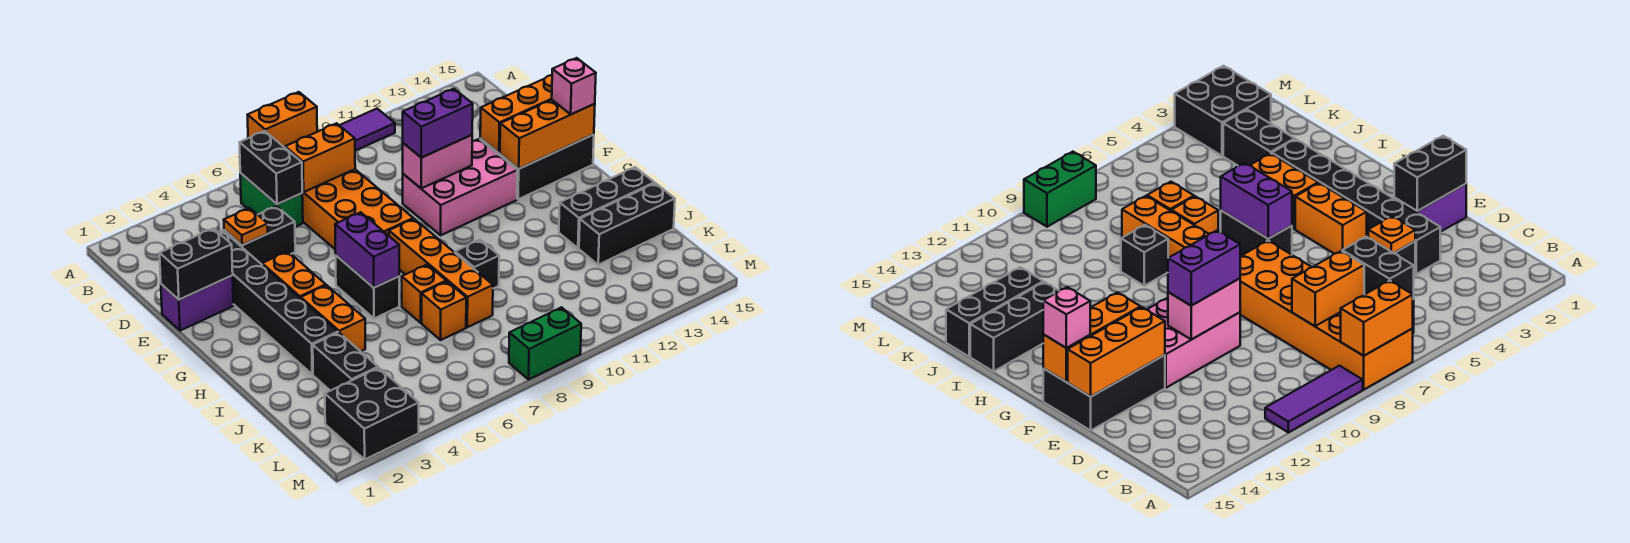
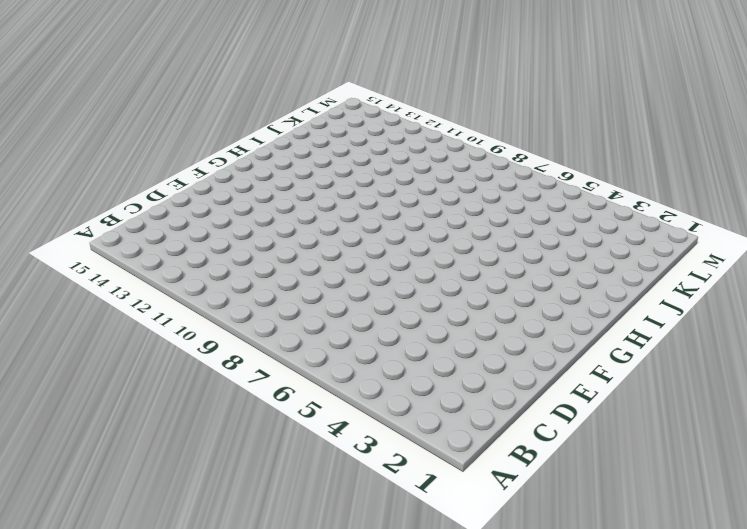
none -> orange 2x6 brick [302,169,413,249]
none -> purple 1x3 tile [340,109,395,151]
none -> green 1x2 brick [240,173,303,227]
none -> black 1x6 brick [219,231,338,374]

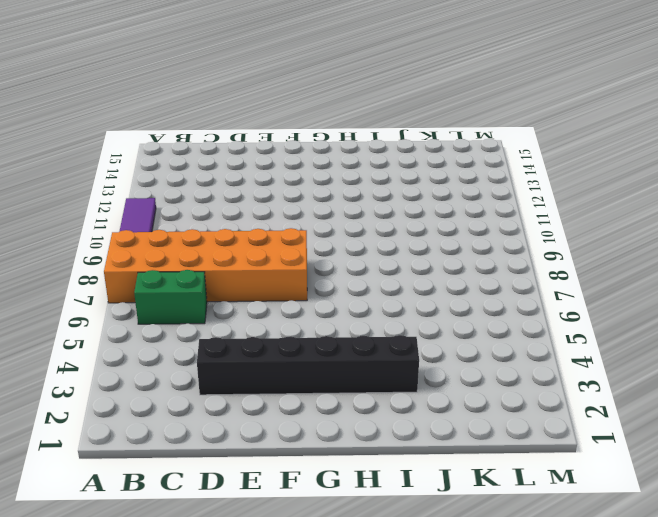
none -> black 1x2 brick [224,206,295,264]
none -> purple 1x2 brick [161,276,234,331]
none -> pink 2x3 brick [403,139,517,235]
none -> black 2x3 brick [480,135,594,199]

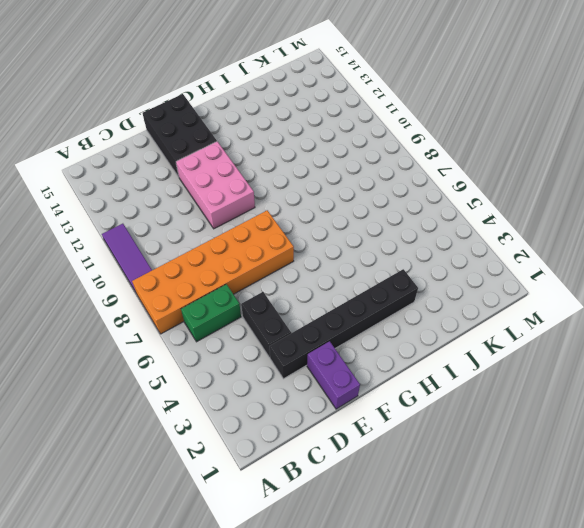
none -> orange 1x2 brick [262,252,326,299]
none -> black 1x2 brick [336,256,399,318]
none -> orange 1x4 brick [389,219,493,327]
none -> orange 1x2 brick [301,285,365,351]

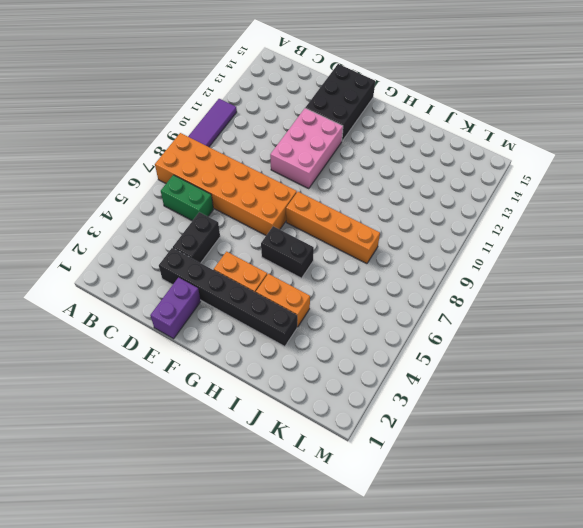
none -> orange 1x1 brick [402,265,446,323]
none -> black 1x1 brick [455,240,499,288]
none -> black 1x3 brick [559,167,654,248]
none -> black 1x2 brick [313,333,378,391]

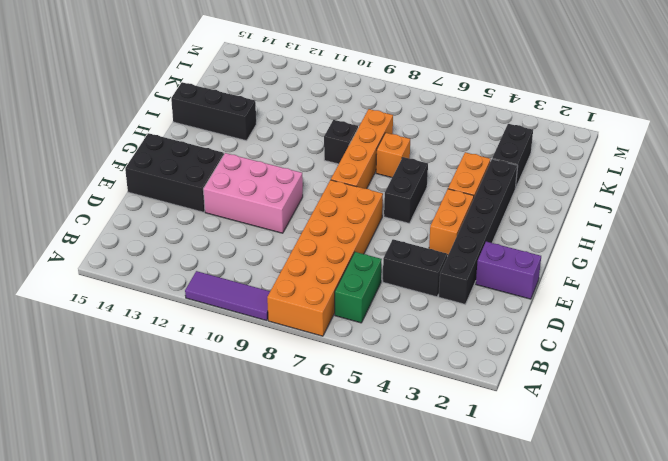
none -> orange 1x1 brick [422,281,466,340]
none -> black 1x3 brick [579,183,675,265]
none -> black 2x2 brick [325,368,419,459]
none -> green 1x2 brick [509,307,581,379]

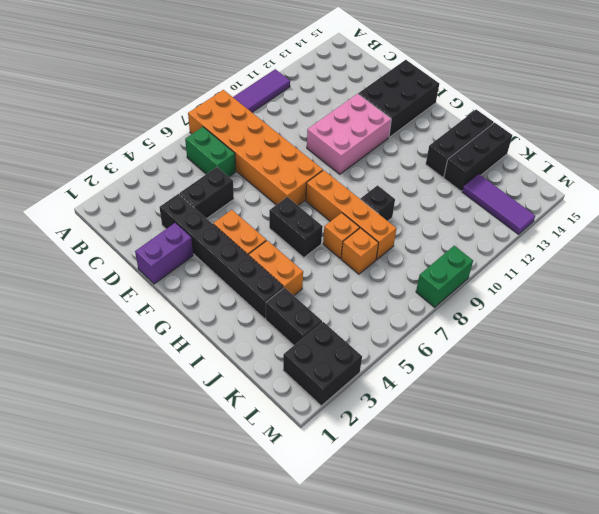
purple 1x3 tile [462,174,535,234] -> none
none -> orange 1x2 brick [248,92,317,147]
none -> black 1x2 brick [240,131,302,204]
none -> orange 1x2 brick [285,123,355,192]
none -> orange 1x1 plate [224,208,268,245]

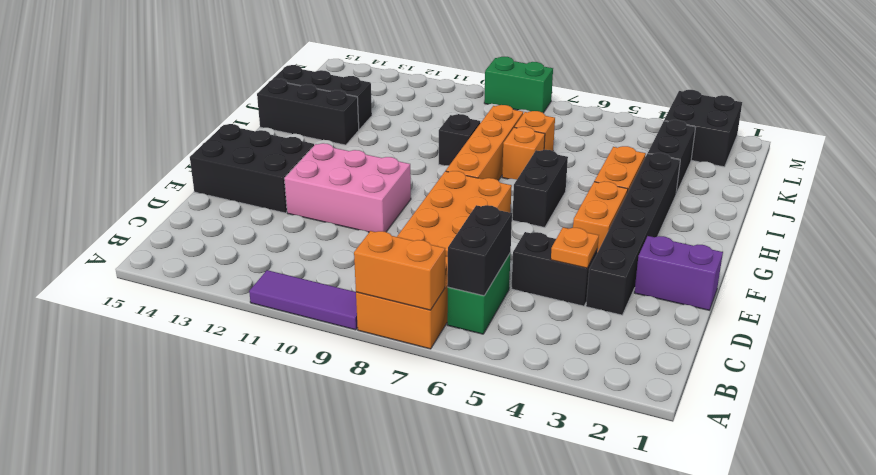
none -> orange 1x2 brick [285,123,355,192]
none -> black 1x2 brick [160,228,233,300]
none -> pink 1x2 brick [402,135,472,188]
none -> orange 1x3 brick [480,75,552,153]

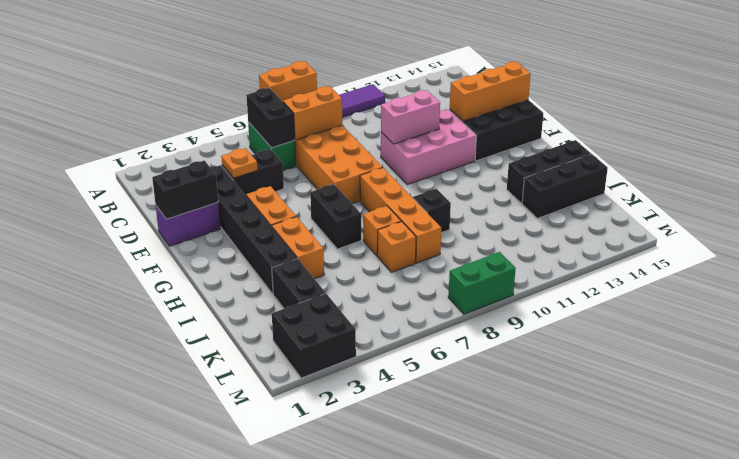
none -> orange 1x3 brick [500,100,595,169]
none -> purple 1x2 brick [335,212,399,288]
none -> purple 1x2 brick [403,89,473,158]
none -> pink 1x1 brick [552,58,596,114]

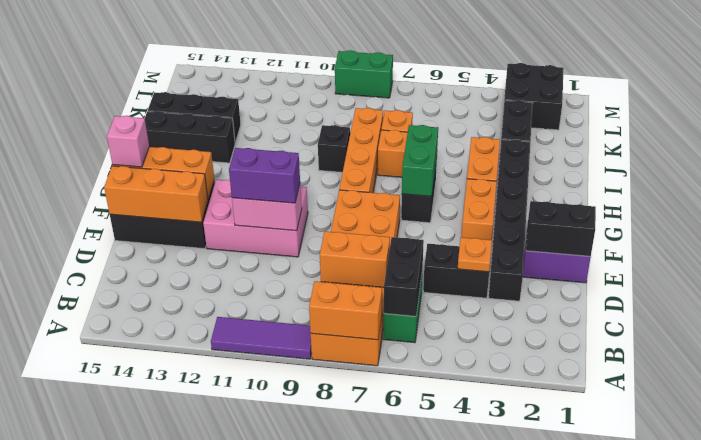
green 1x2 brick [402,125,438,196] -> purple 1x2 brick [335,212,399,288]

